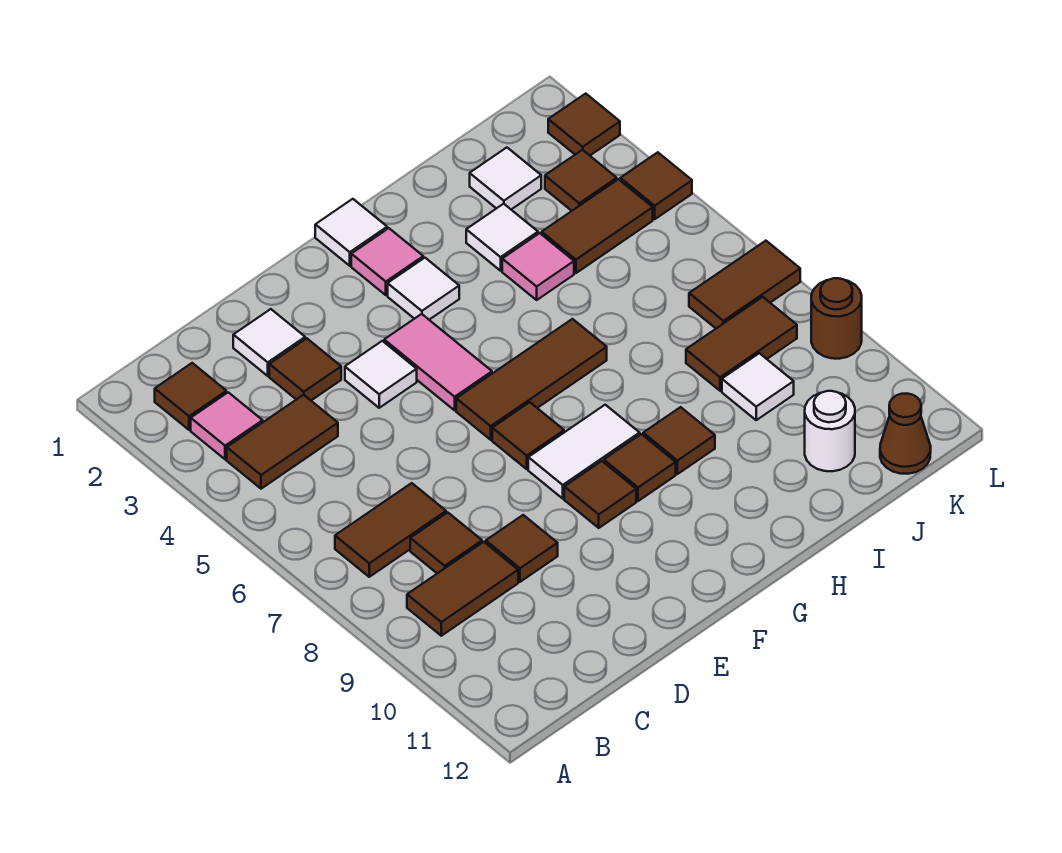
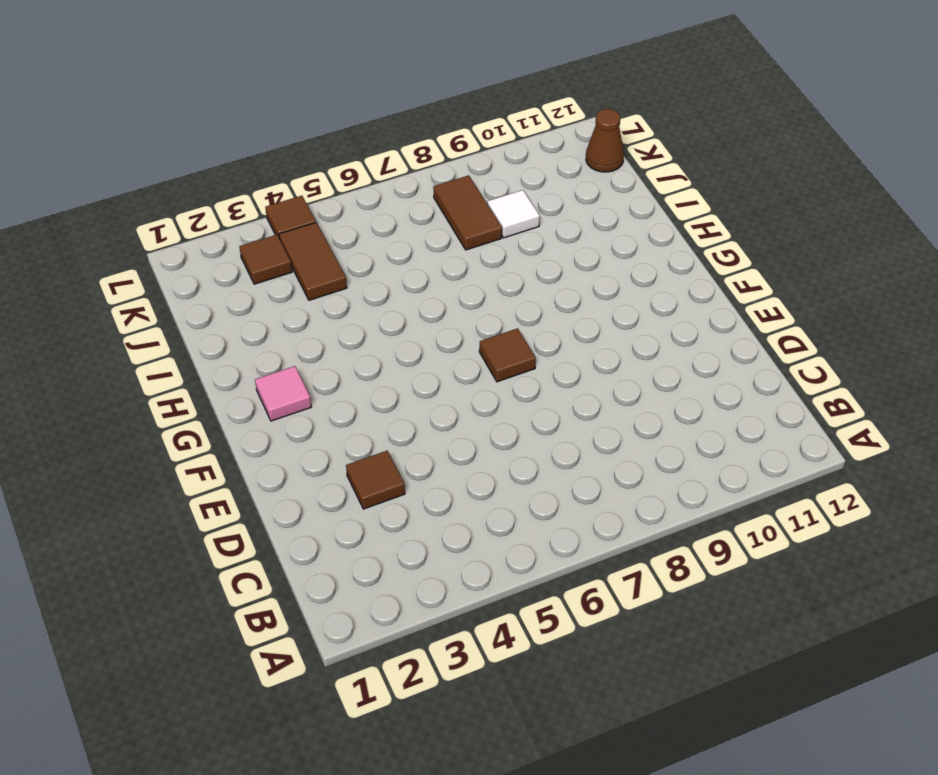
none -> brown 1x1 tile [155,363,226,430]
none -> pink 1x1 tile [191,392,263,459]
none -> brown 1x2 tile [227,395,338,489]
none -> brown 1x2 tile [335,483,446,577]

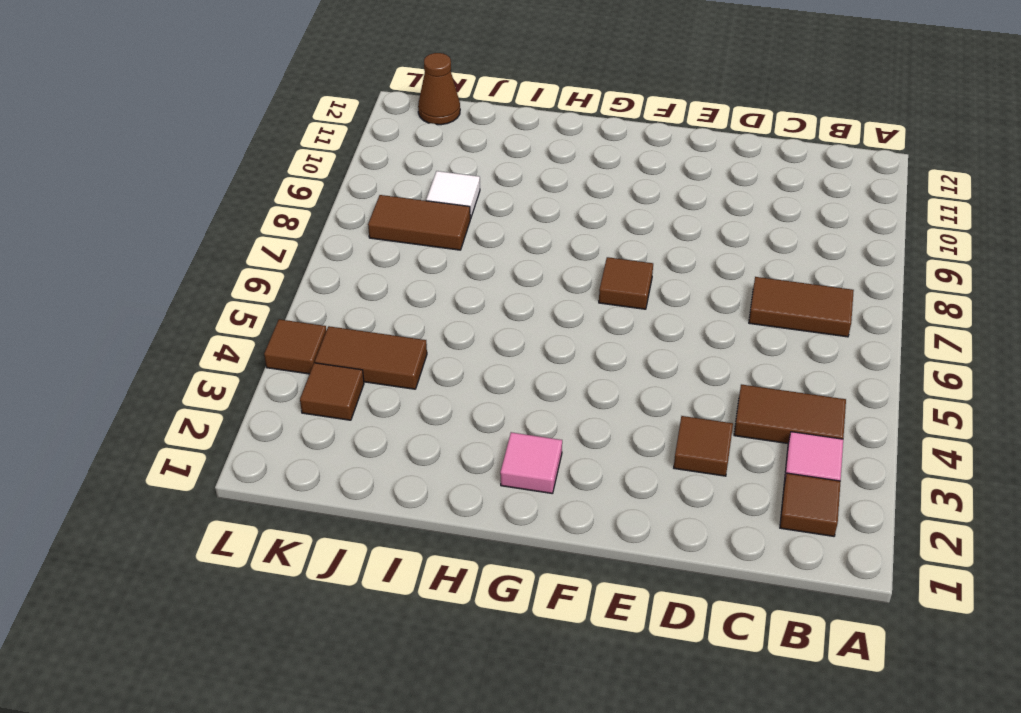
none -> brown 1x2 tile [407,542,518,636]
none -> brown 1x1 tile [410,512,482,573]
none -> white 1x1 tile [233,309,305,376]
none -> brown 1x1 tile [486,515,558,582]

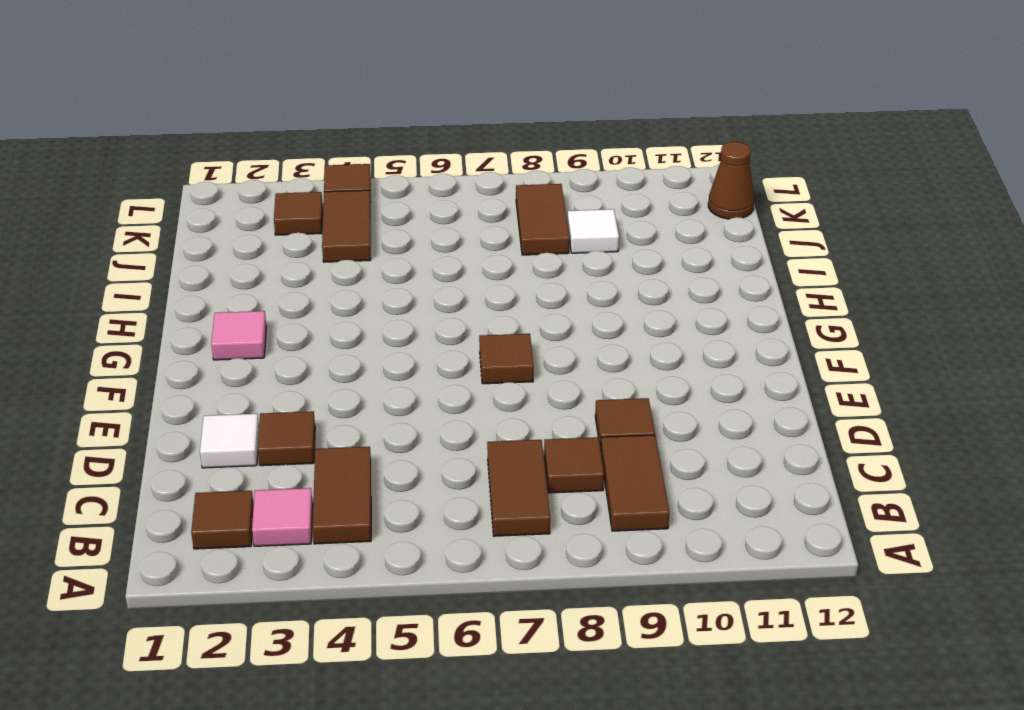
none -> white 1x1 tile [345,341,417,408]
none -> pink 1x2 tile [384,314,492,410]
none -> brown 1x3 tile [456,319,607,440]
none -> white 1x2 tile [528,405,640,498]

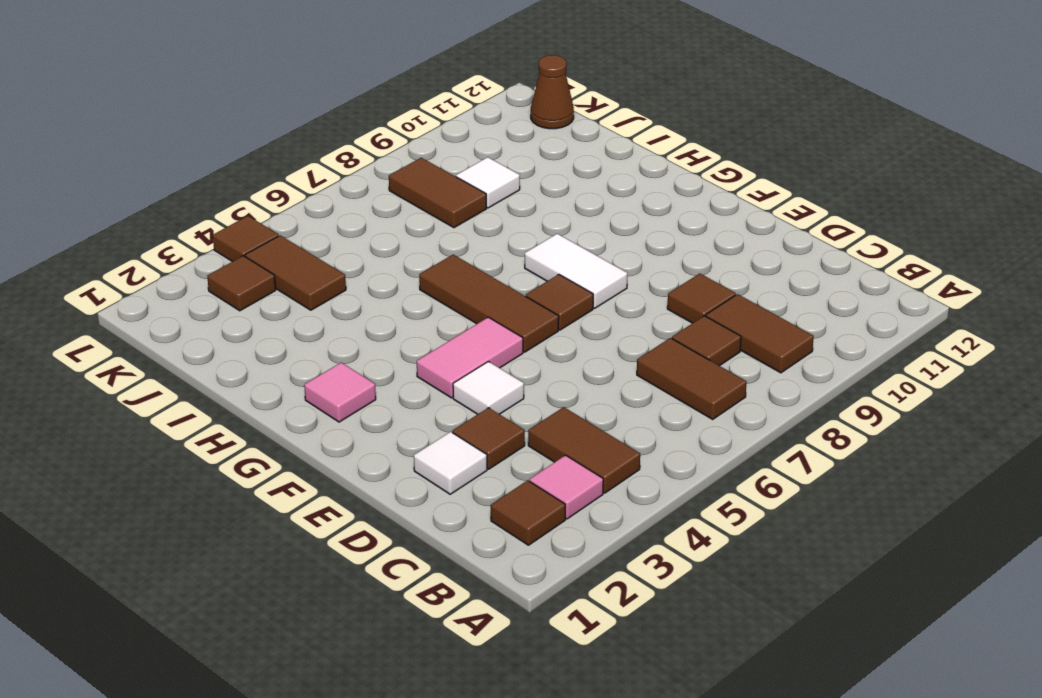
none -> brown 1x1 tile [564,461,636,528]
none -> white 1x1 tile [315,199,387,266]
none -> white 1x1 tile [388,258,459,320]
none -> brown 1x1 tile [604,434,676,501]

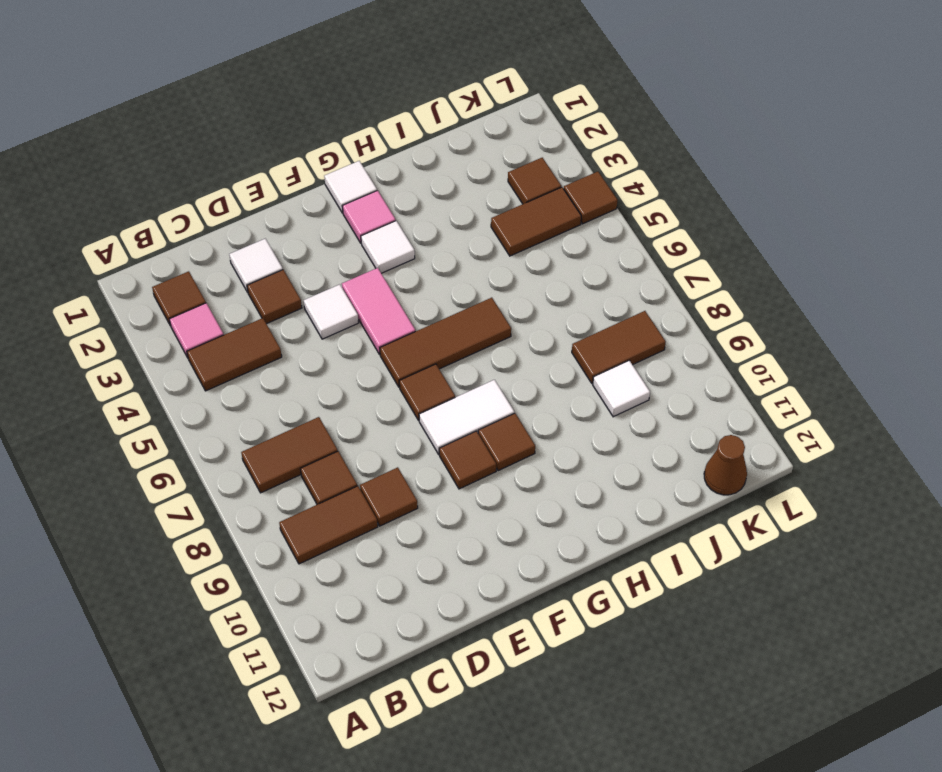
none -> brown 1x1 tile [643,407,715,474]
none -> white 1x1 tile [466,204,538,271]
none -> pink 1x1 tile [502,233,574,300]
none -> white 1x1 tile [470,148,541,209]

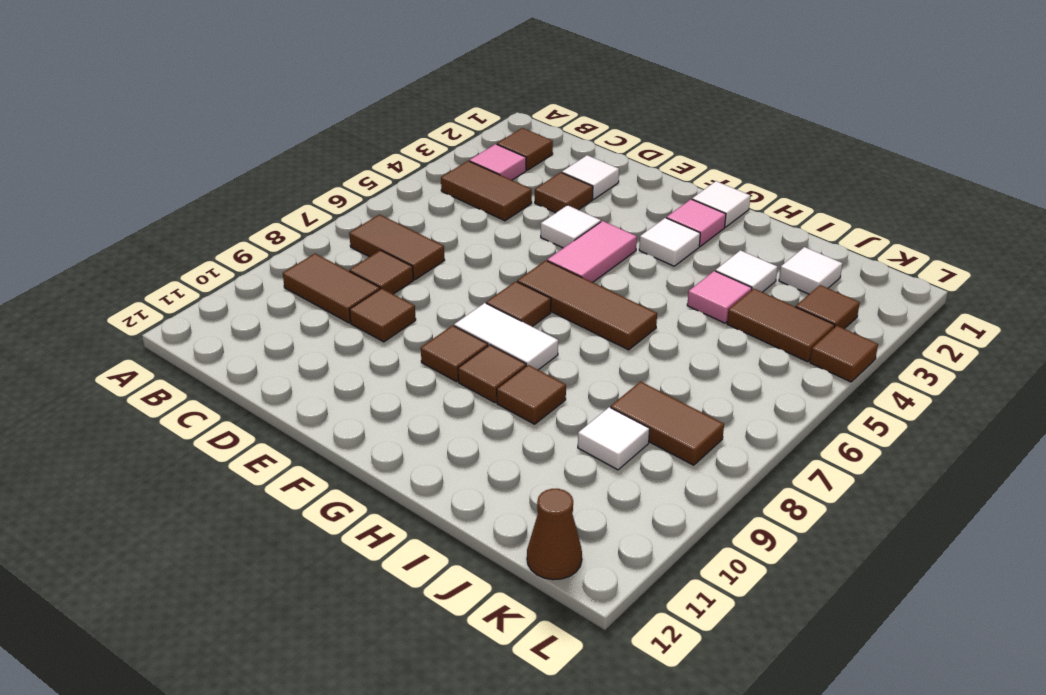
none -> white 1x1 round brick [805,391,855,471]
none -> brown 1x2 tile [689,241,800,328]
none -> brown 1x1 tile [548,94,620,155]
none -> brown 1x1 round brick [811,278,862,359]

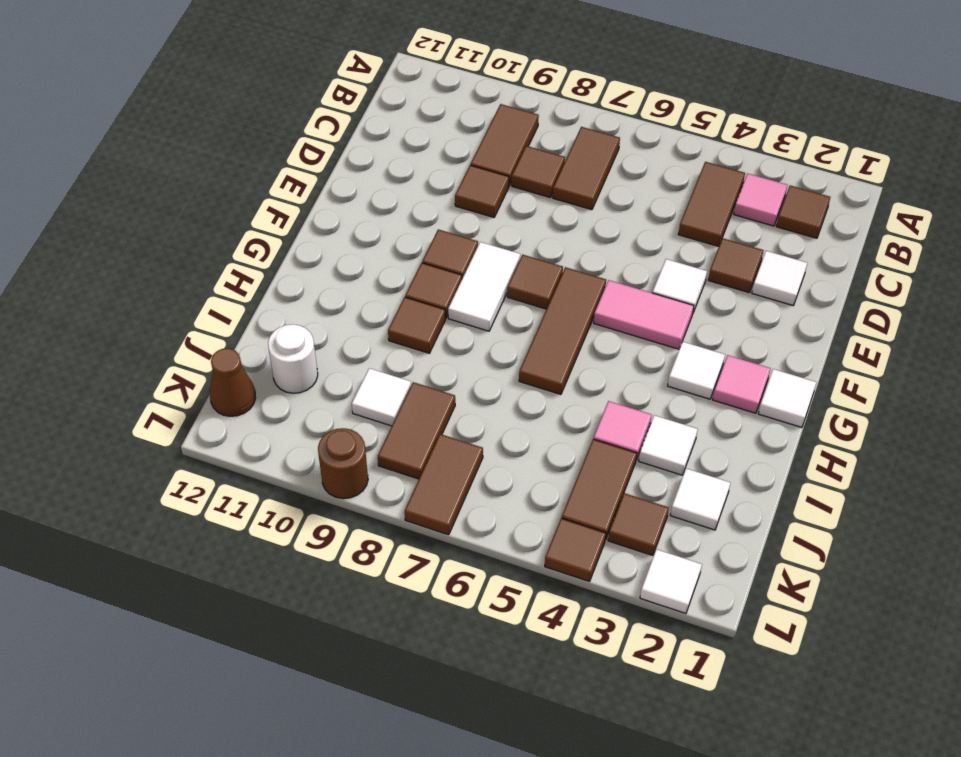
white 1x1 tile [640,549,702,613] -> brown 1x1 tile [548,94,620,155]

